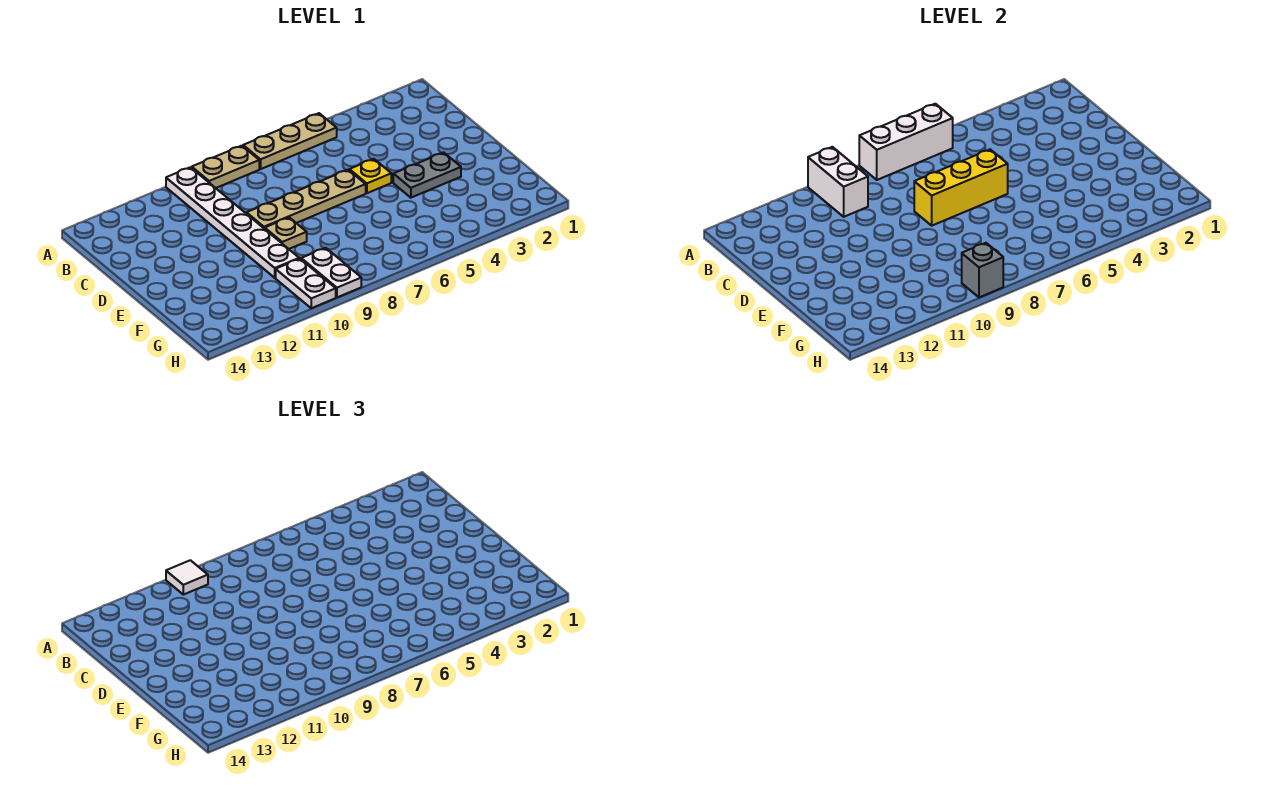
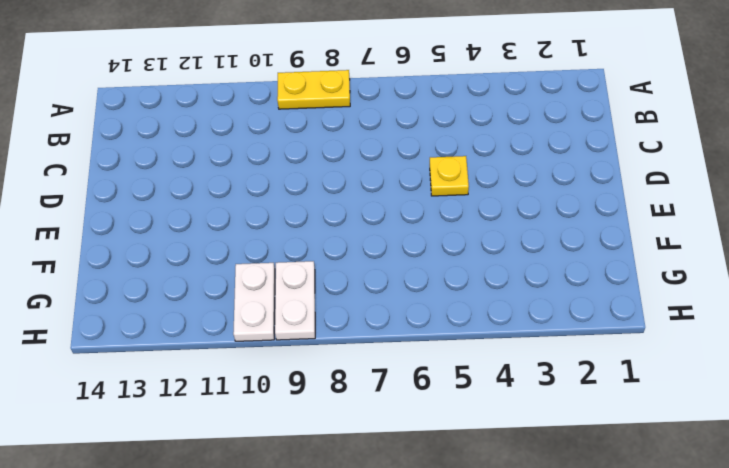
yellow 1x2 plate [277,70,350,109] -> tan 1x2 plate [192,146,259,188]
none -> tan 1x3 plate [243,113,337,169]
none -> white 1x6 plate [166,167,299,278]
none -> tan 1x4 plate [246,170,366,229]

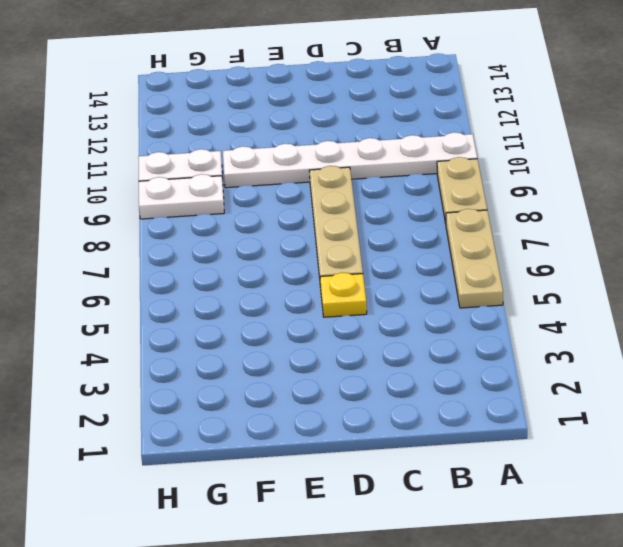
none -> grey 1x2 plate [393,152,461,198]
none -> tan 1x1 plate [265,217,307,249]
none -> white 1x3 brick [859,104,953,180]

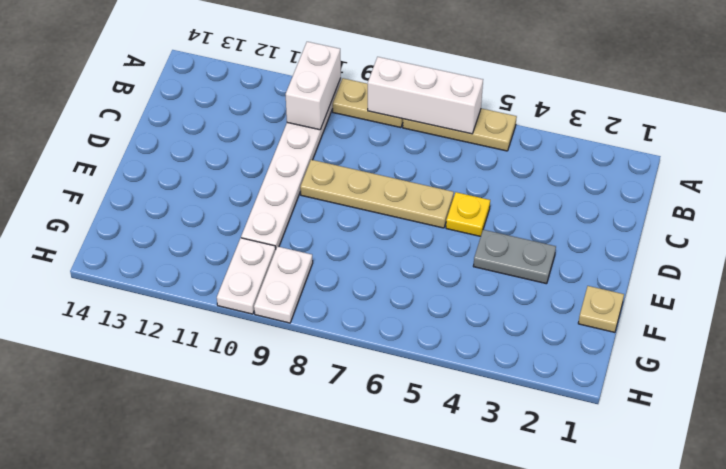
tan 1x1 plate [578,286,624,332] -> tan 1x1 plate moved to [265,217,307,249]
none -> yellow 1x3 brick [914,149,1008,226]
none -> grey 1x1 brick [962,243,1003,297]
none -> white 1x1 tile [166,560,208,595]

